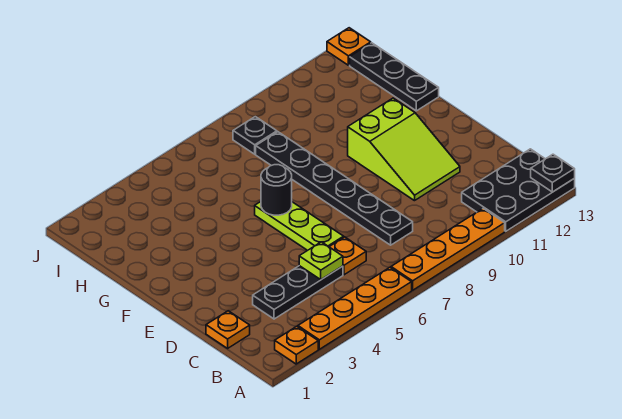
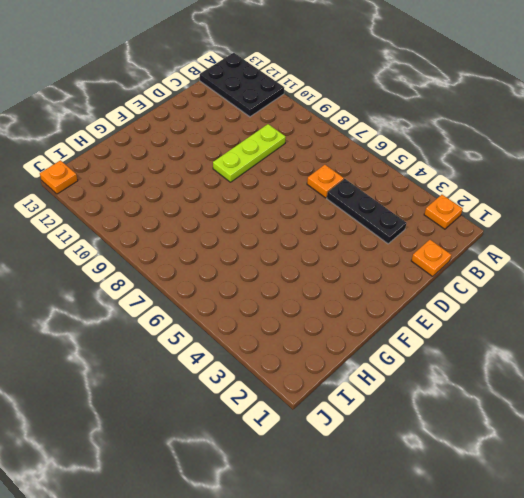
lime 1x3 plate [213,124,286,182] -> lime 1x3 plate moved to [255,202,344,251]
none -> orange 1x4 plate [298,267,412,349]
none -> orange 1x4 plate [391,208,505,290]
none -> black 1x6 plate [256,132,413,245]

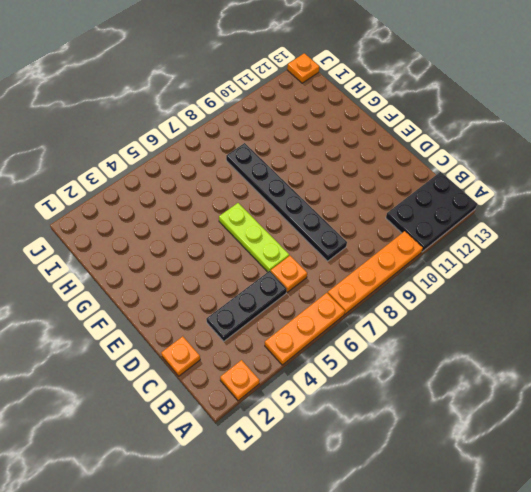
orange 1x3 plate [265,293,345,365] -> orange 1x4 plate [298,267,412,349]
none -> lime 2x3 slope [348,98,460,201]
none -> black 1x3 plate [350,43,439,111]
none -> black 1x1 plate [233,117,277,154]

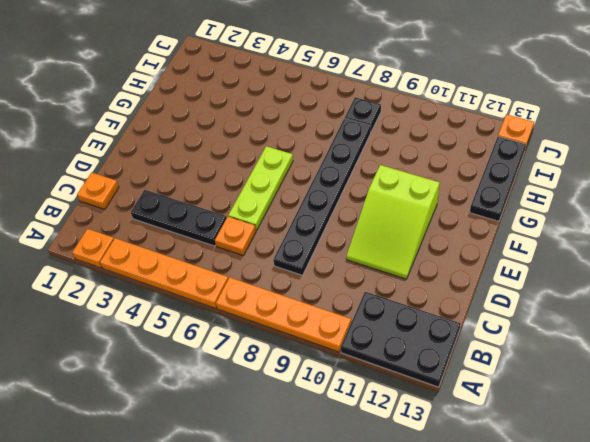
none -> black 1x1 plate [531,154,575,192]
none -> lime 1x1 plate [299,242,343,279]
none -> black 1x1 round brick [261,165,292,215]

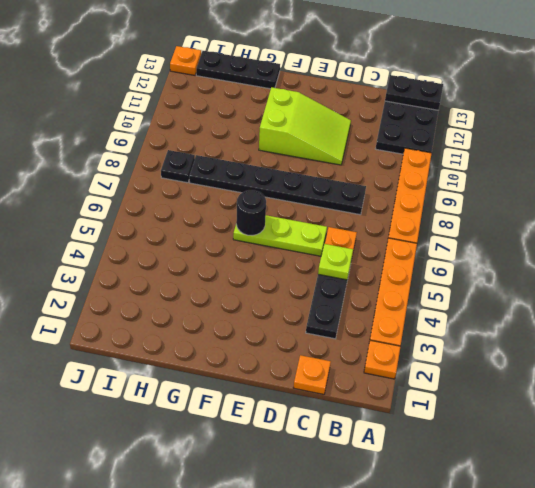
black 1x2 plate [385,75,443,110] -> black 1x1 plate [531,154,575,192]

